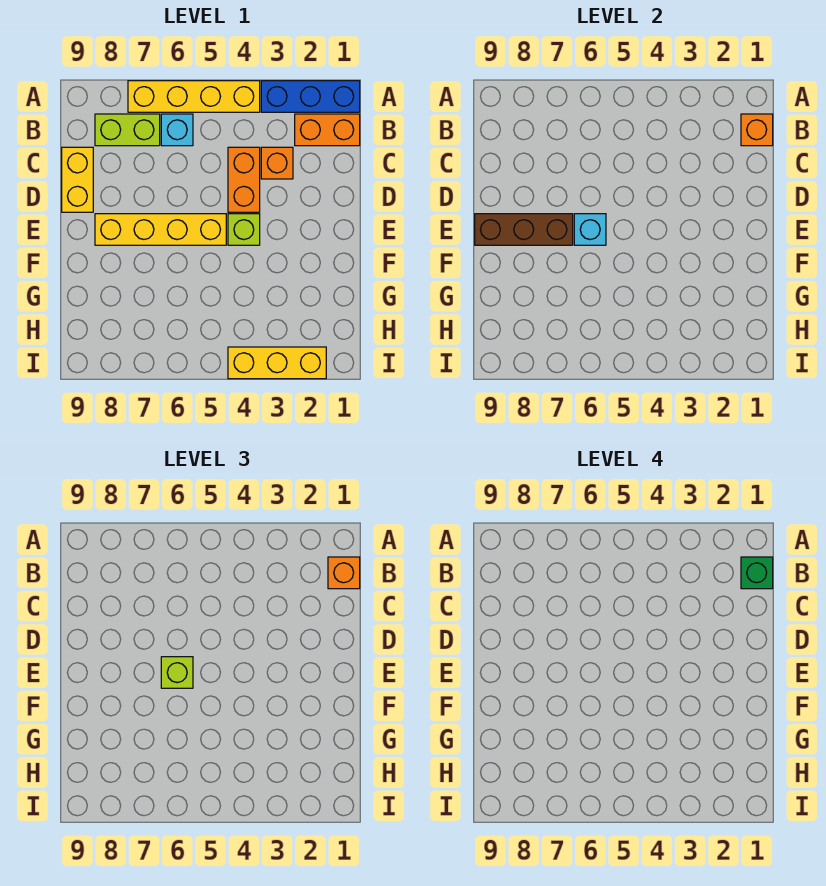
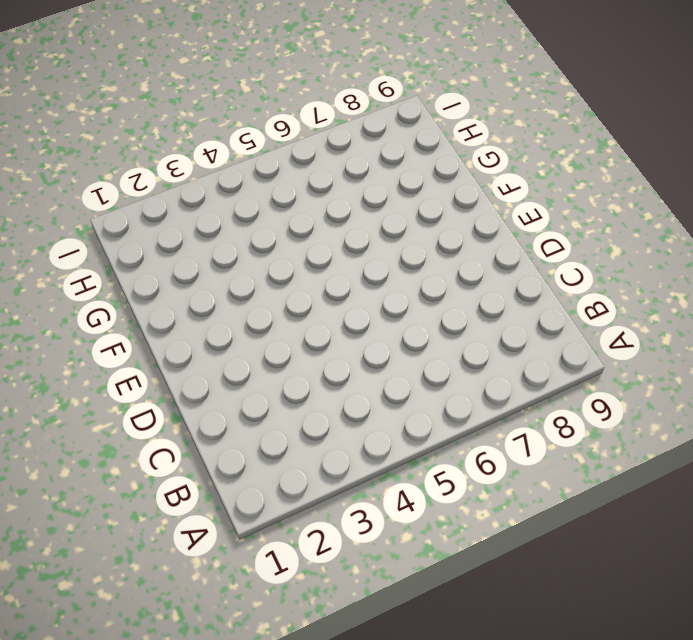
none -> blue 1x3 brick [261,81,360,112]
none -> yellow 1x4 brick [128,81,260,112]
none -> orange 1x2 brick [295,114,360,146]

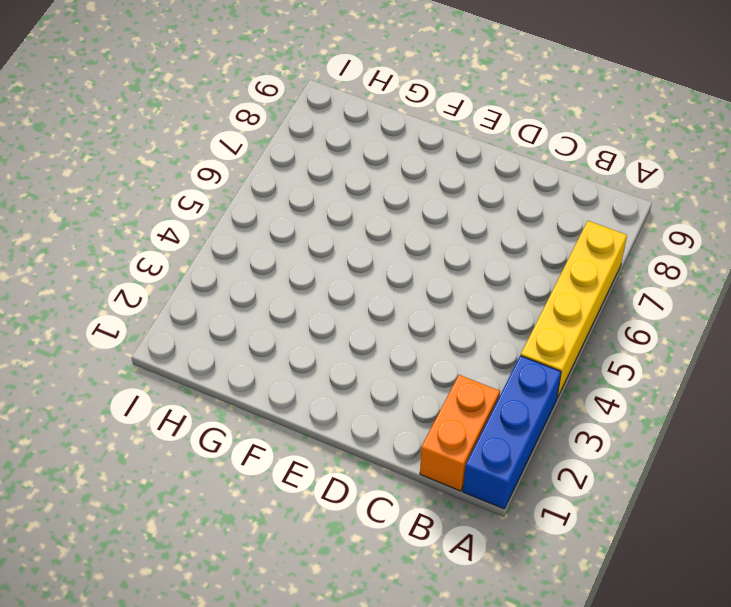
none -> cyan 1x1 brick [161,114,193,146]
none -> lime 1x2 brick [95,114,160,146]
none -> orange 1x1 brick [261,147,293,179]

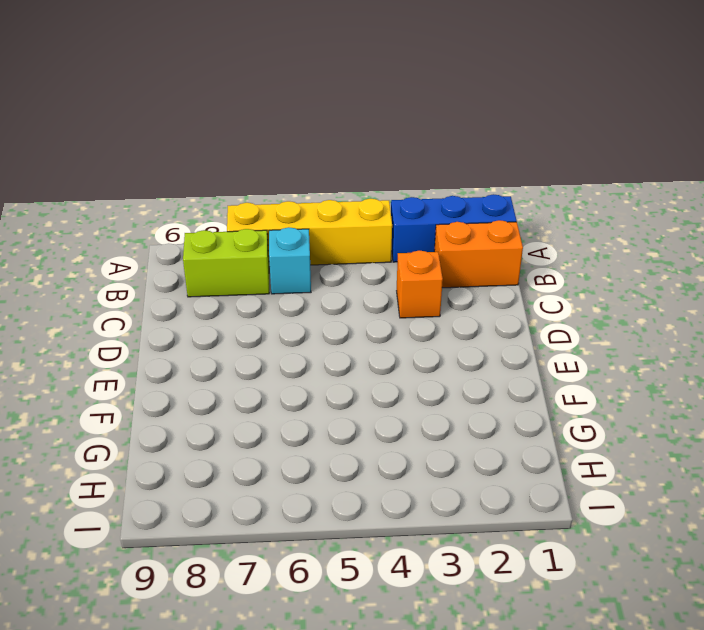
none -> orange 1x2 brick [228,147,260,212]
none -> yellow 1x2 brick [62,147,93,212]
none -> lime 1x1 brick [228,214,260,245]

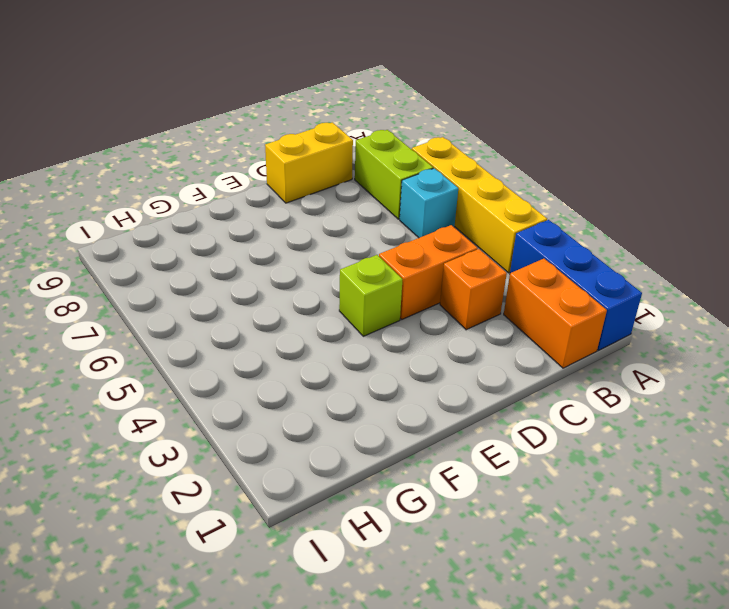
none -> yellow 1x4 brick [95,214,226,245]
none -> yellow 1x3 brick [228,347,326,379]
none -> orange 1x1 brick [741,114,773,146]

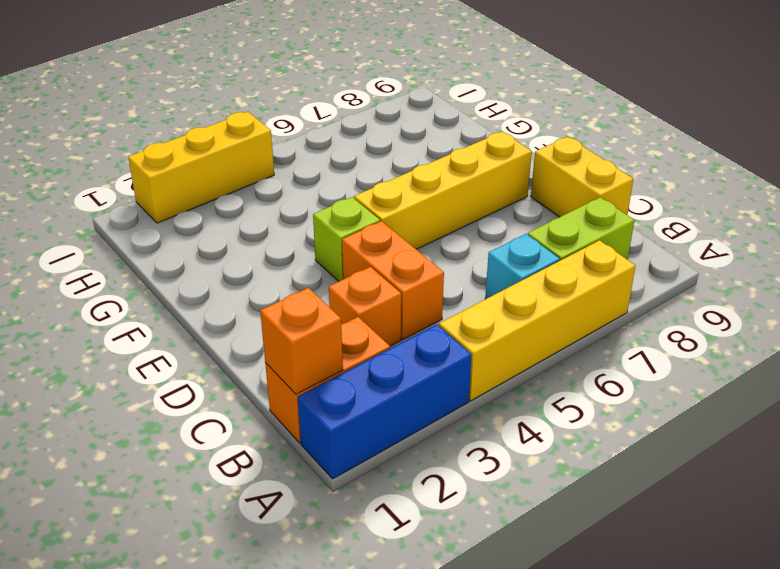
none -> cyan 1x1 brick [574,214,606,245]
none -> brown 1x3 brick [475,214,573,245]
none -> orange 1x1 brick [328,557,360,589]

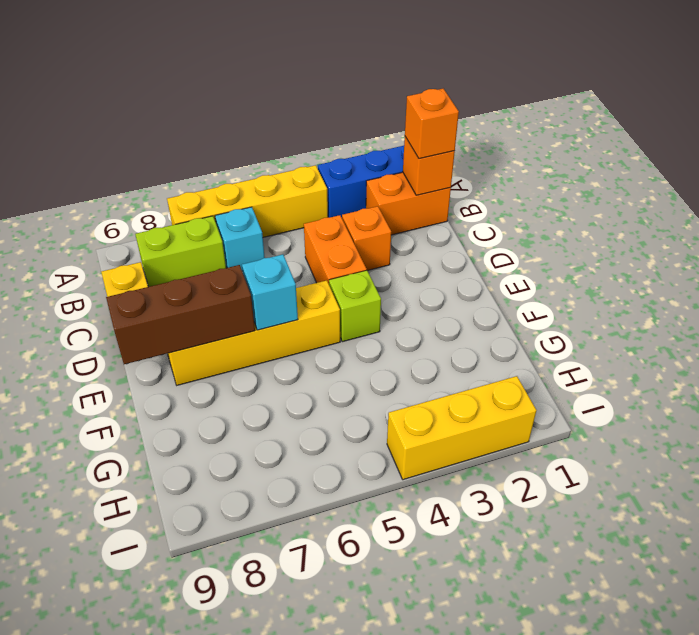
none -> lime 1x1 brick [161,657,193,688]
none -> green 1x1 brick [741,557,773,589]

